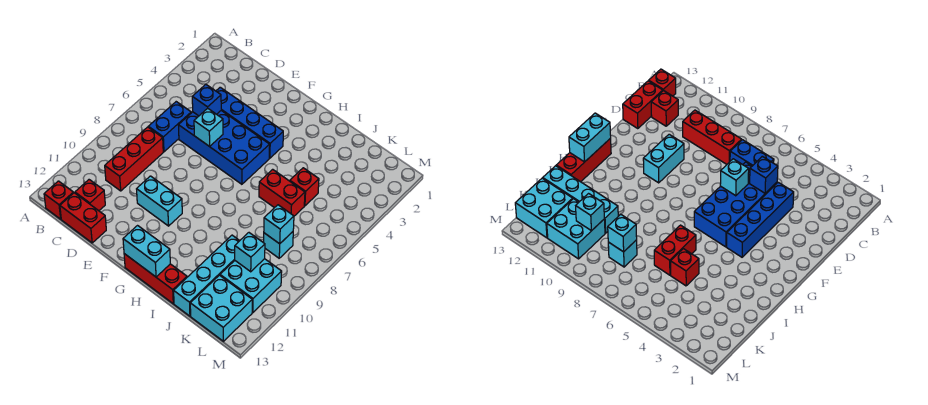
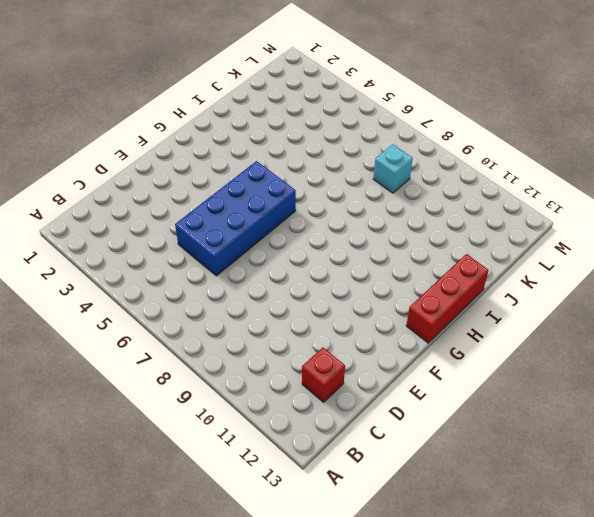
none -> red 1x1 brick [44,181,73,219]
none -> blue 1x2 brick [148,102,191,152]
none -> red 1x3 brick [105,127,163,191]

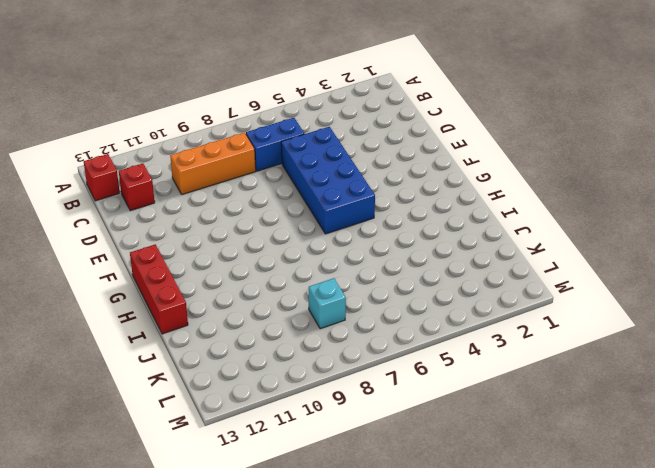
orange 1x3 brick [170,133,256,194] -> red 1x3 brick [105,127,163,191]
none -> red 1x2 brick [60,193,106,243]
none -> blue 1x4 brick [216,87,283,158]
none -> cyan 1x2 brick [137,176,182,226]

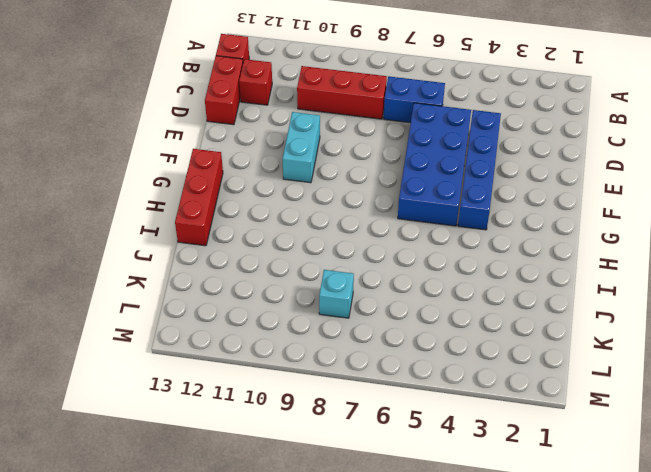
none -> red 1x2 brick [259,169,305,216]
none -> red 1x1 brick [290,168,319,206]
none -> cyan 1x4 brick [174,235,240,316]

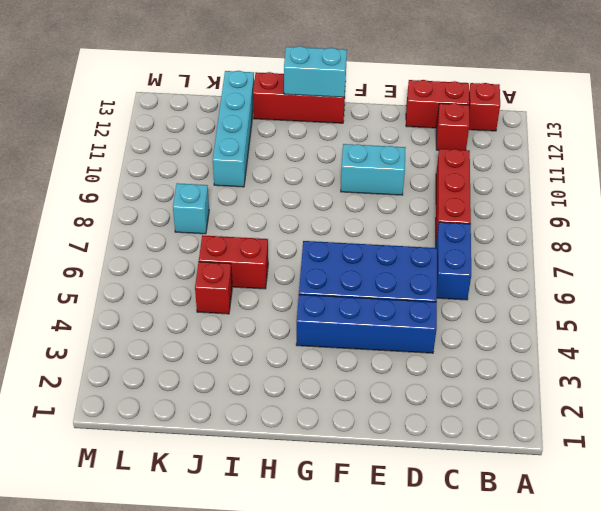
none -> cyan 2x2 brick [220,259,282,313]
none -> cyan 2x2 brick [190,275,252,341]
none -> blue 1x1 brick [192,84,221,116]

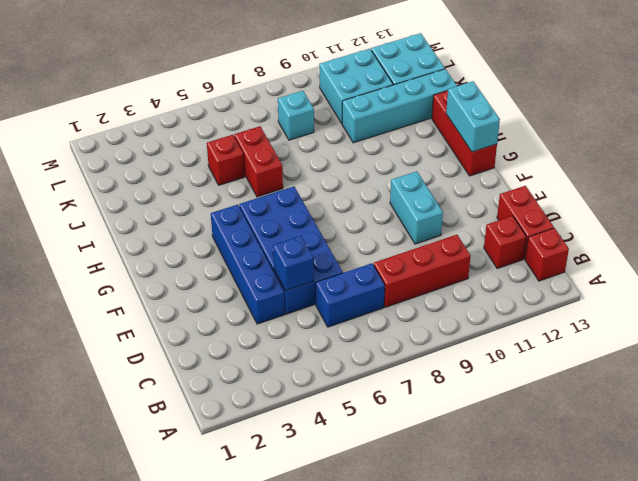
none -> cyan 1x1 brick [194,108,223,147]
none -> cyan 1x1 brick [264,205,294,244]
none -> cyan 1x1 brick [235,233,265,272]

